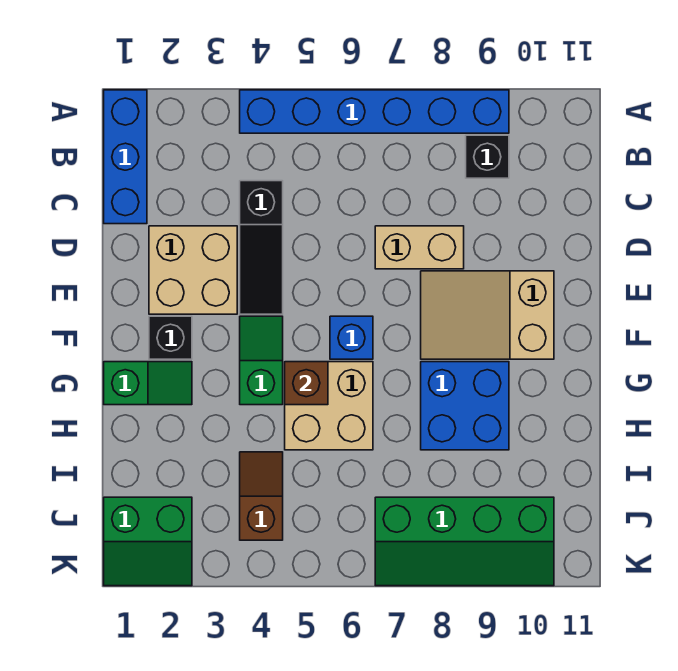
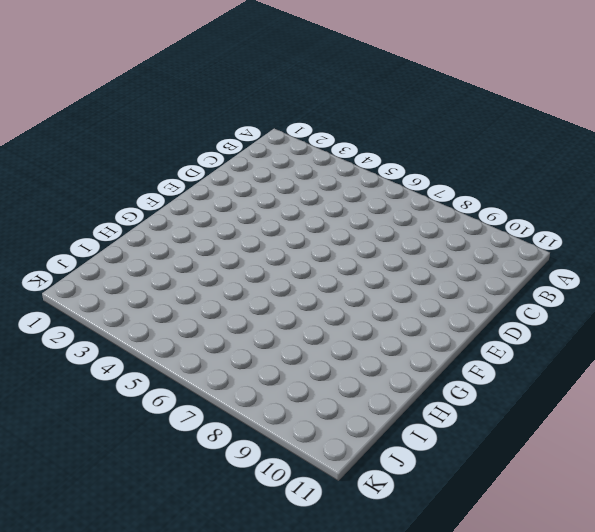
none -> blue 1x3 brick [104,90,147,224]
none -> blue 1x6 brick [240,90,509,133]
none -> black 1x1 brick [466,135,509,178]

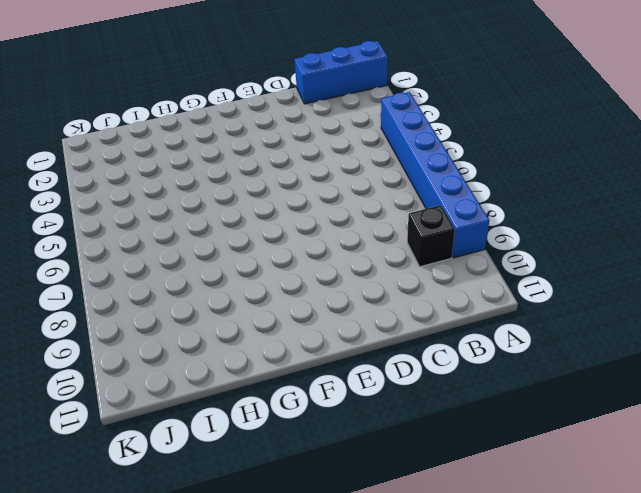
none -> black 1x3 slope [240,181,283,314]
none -> tan 2x2 brick [149,226,237,314]
none -> tan 1x2 brick [375,226,464,269]

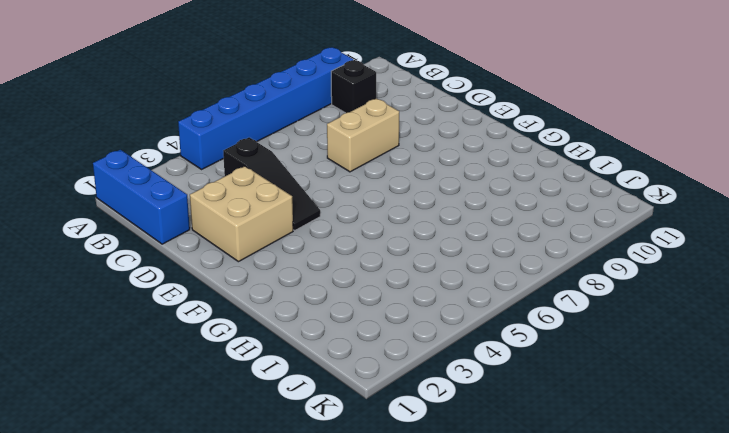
none -> tan 2x3 slope [421,271,554,359]
none -> black 1x1 brick [149,316,192,359]
none -> green 1x2 slope [240,316,283,405]

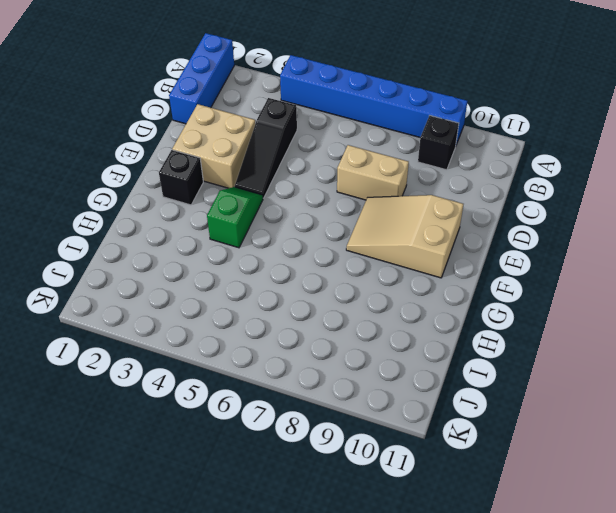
none -> blue 1x1 brick [330,316,373,359]
none -> green 1x2 slope [104,362,192,405]
none -> tan 2x2 brick [285,362,373,450]

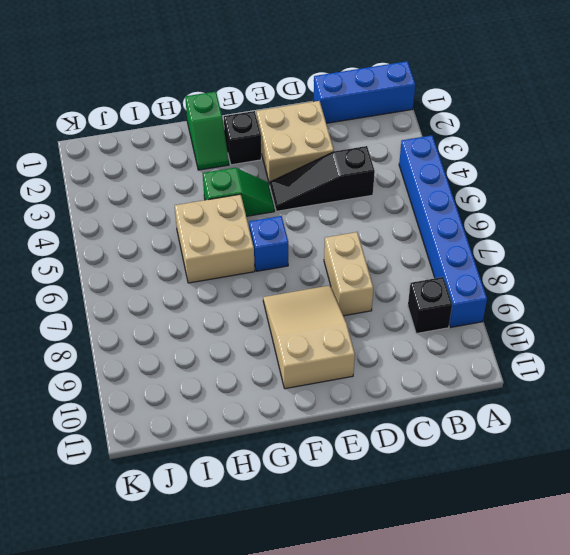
none -> blue 2x2 brick [421,362,509,450]
none -> brown 1x2 slope [240,452,283,540]
none -> green 2x2 slope [104,497,192,586]

